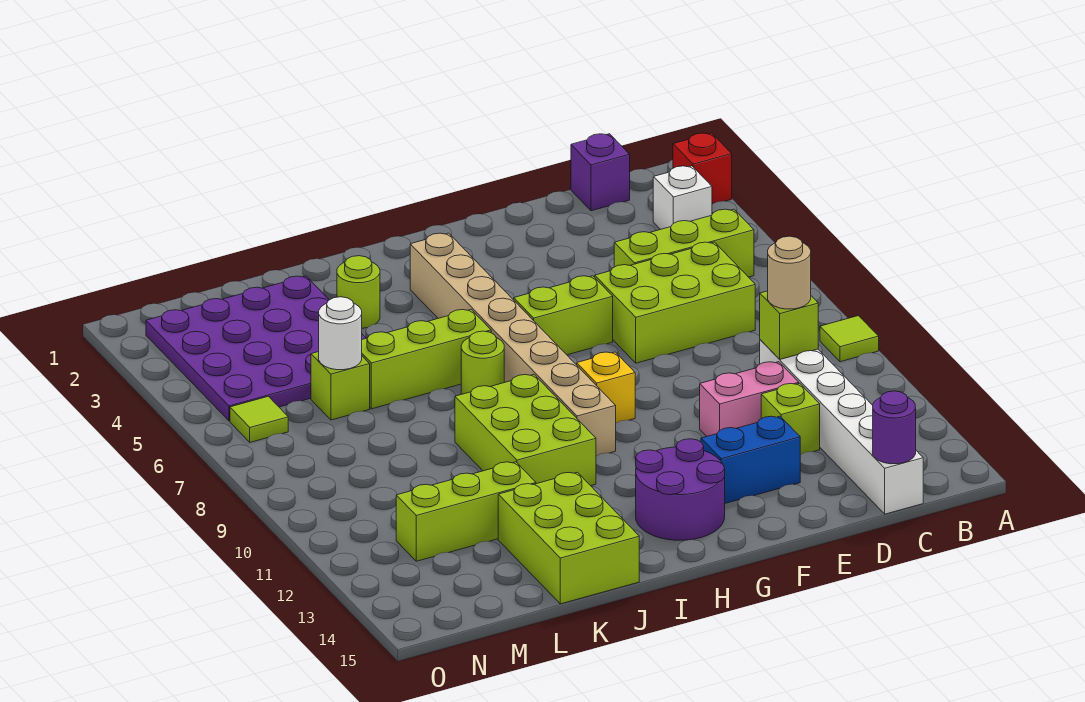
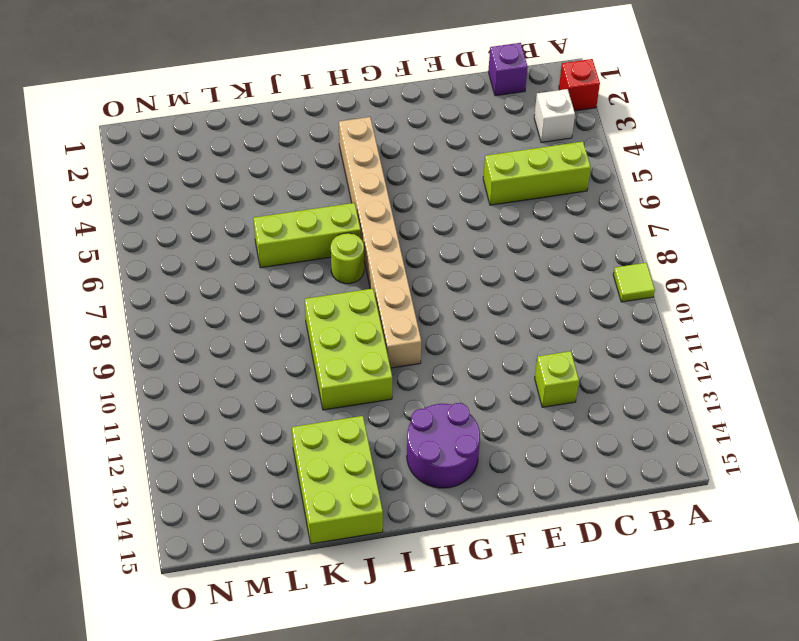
none -> lime 2x3 brick [595,242,755,363]
none -> white 1x6 brick [760,340,923,514]
none -> pink 1x2 brick [700,362,799,436]

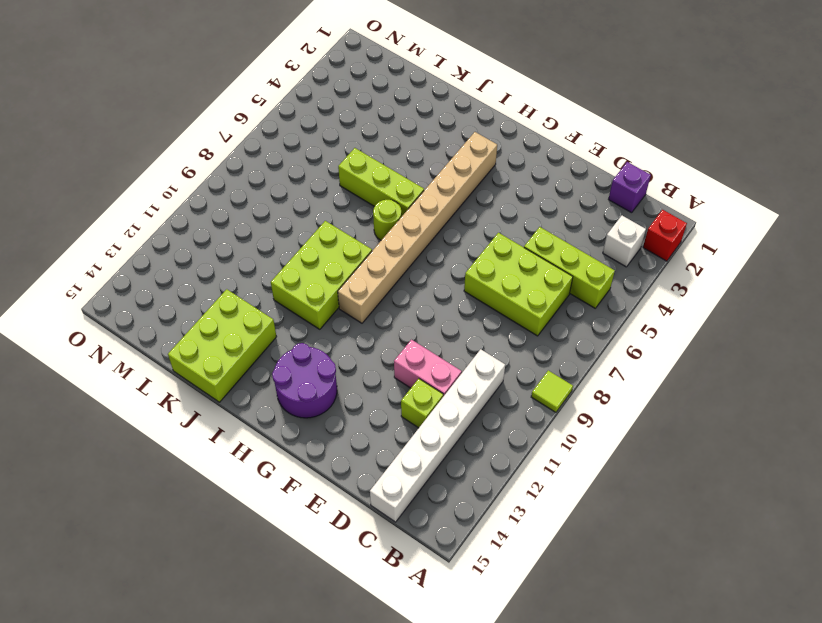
none -> blue 1x2 brick [701,416,800,503]
none -> lime 1x2 brick [514,276,613,355]
none -> yellow 1x1 brick [577,352,635,423]

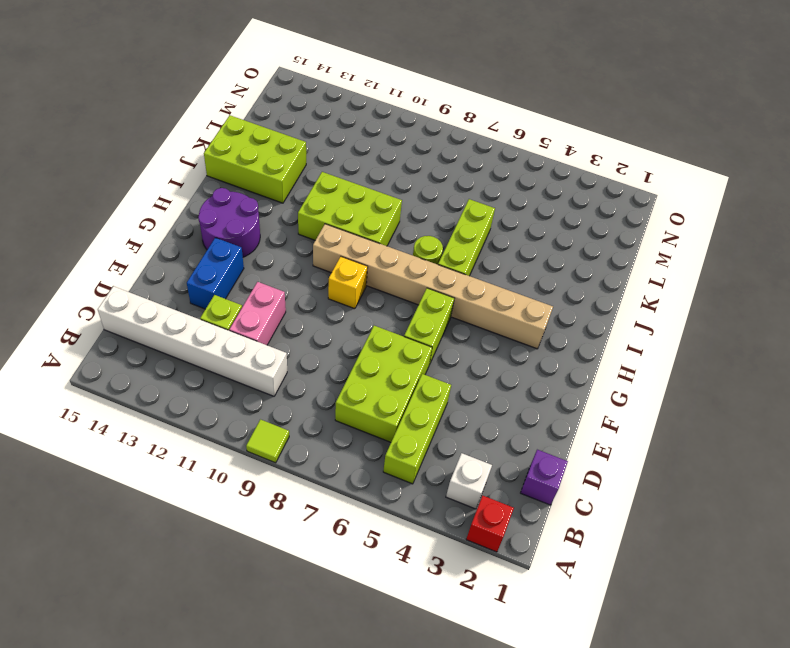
none -> lime 1x1 round brick [337,256,380,328]
none -> purple 4x4 plate [146,276,366,421]
none -> lime 1x3 brick [396,462,536,561]

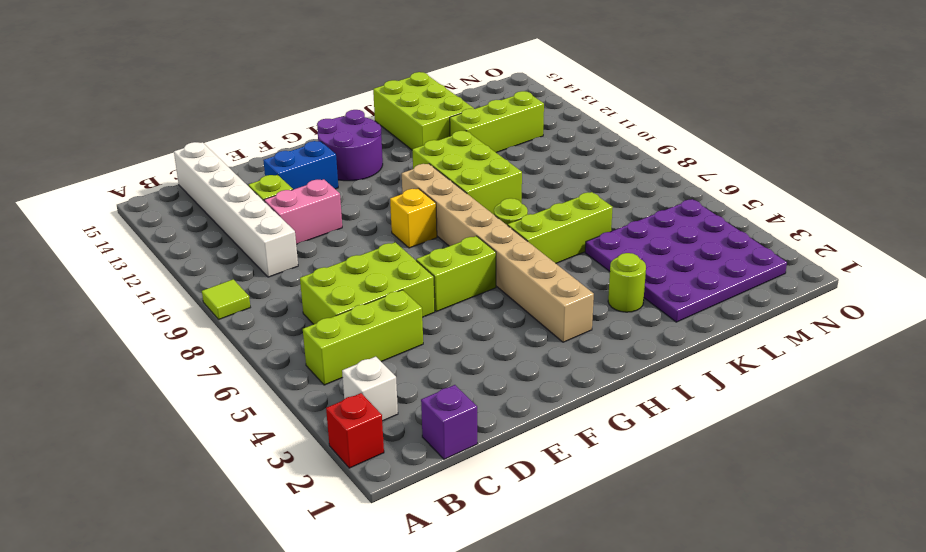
none -> lime 1x1 brick [311,352,370,420]
none -> lime 1x1 tile [230,396,288,442]
none -> lime 1x1 brick [760,291,818,359]

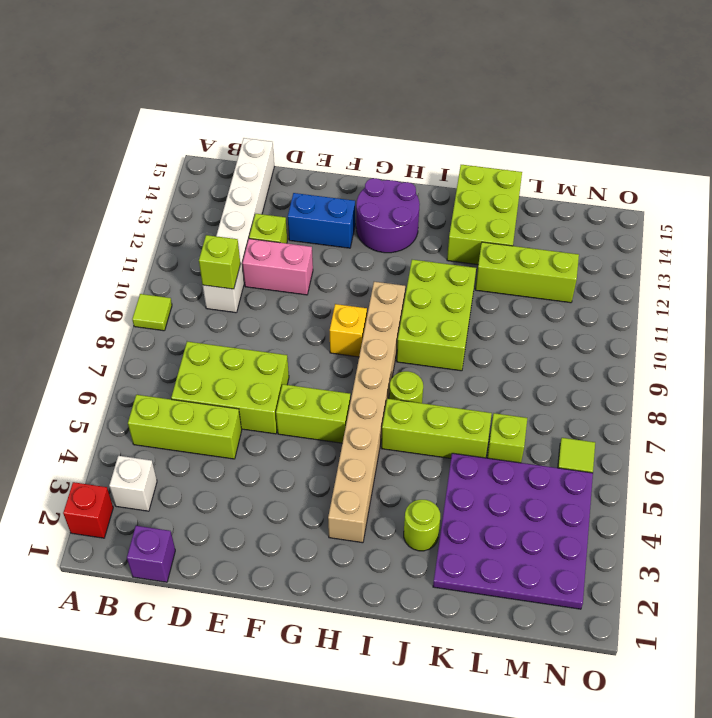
none -> purple 1x1 round brick [873,391,916,464]
none -> white 1x1 round brick [319,297,362,370]
none -> tan 1x1 round brick [768,236,811,309]

